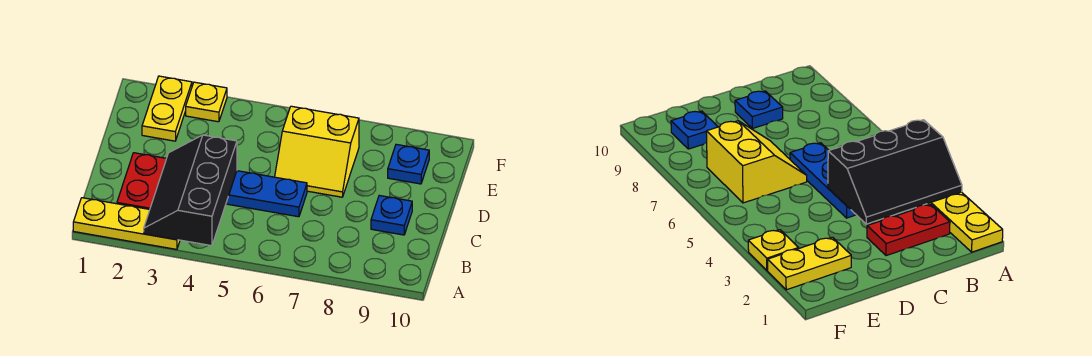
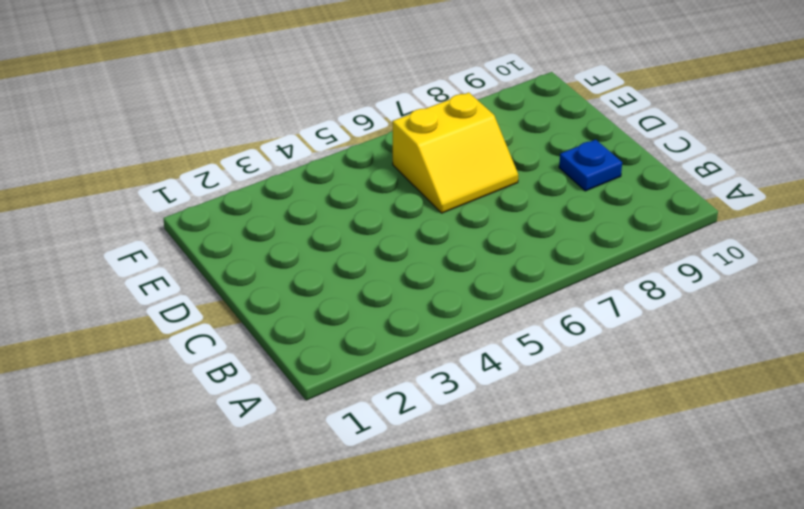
none -> yellow 1x3 plate [73,198,180,249]
none -> red 1x2 plate [117,153,166,209]

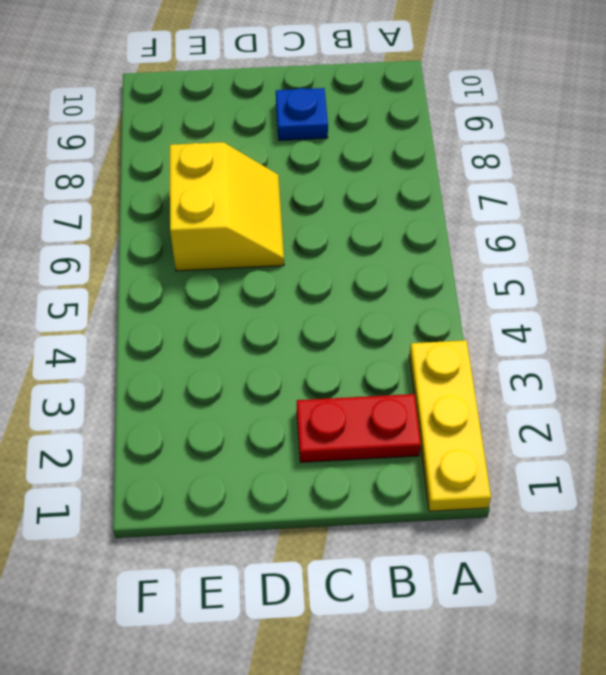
none -> blue 1x3 plate [226,171,307,217]
none -> yellow 1x2 plate [142,76,192,141]

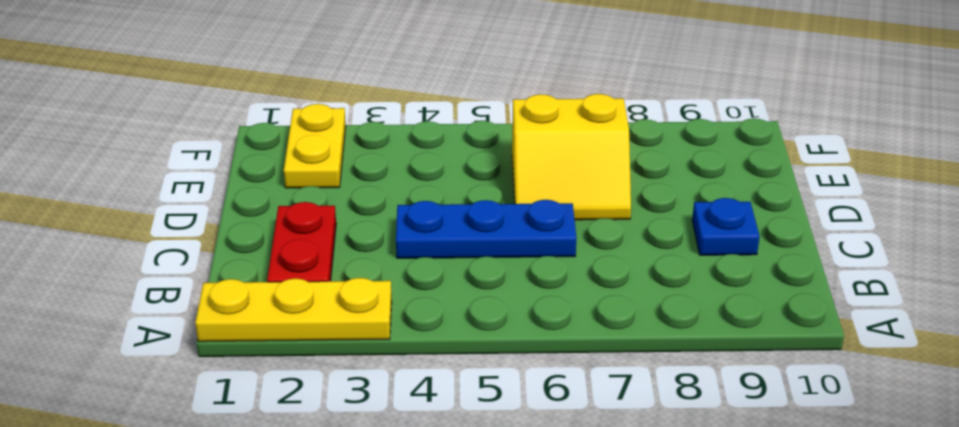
none -> blue 1x1 plate [388,144,429,184]
none -> yellow 1x1 plate [186,82,227,122]

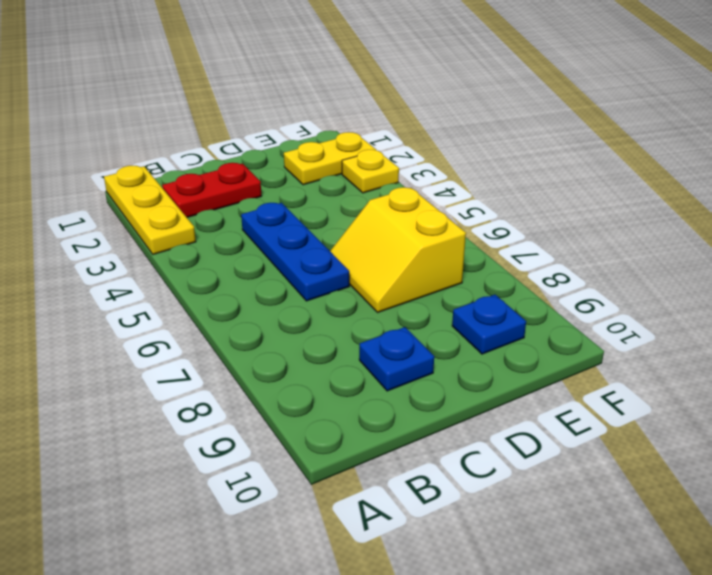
none -> black 2x3 slope [144,135,237,246]

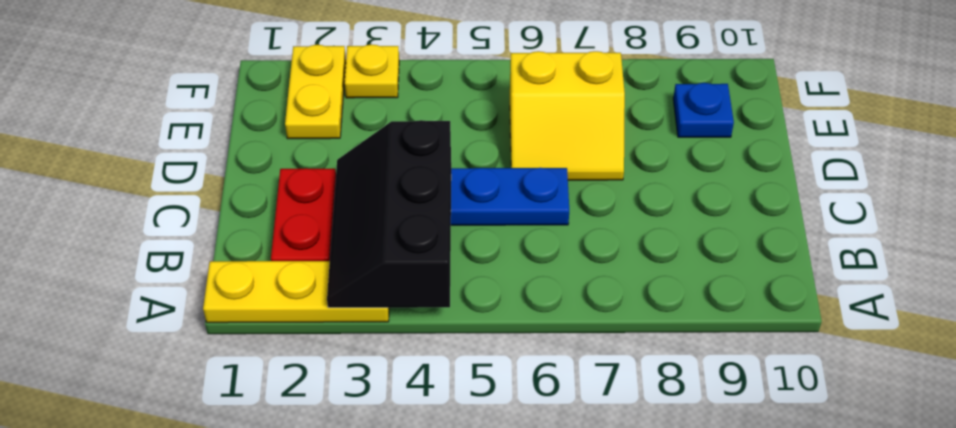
none -> blue 1x1 plate [371,195,412,235]

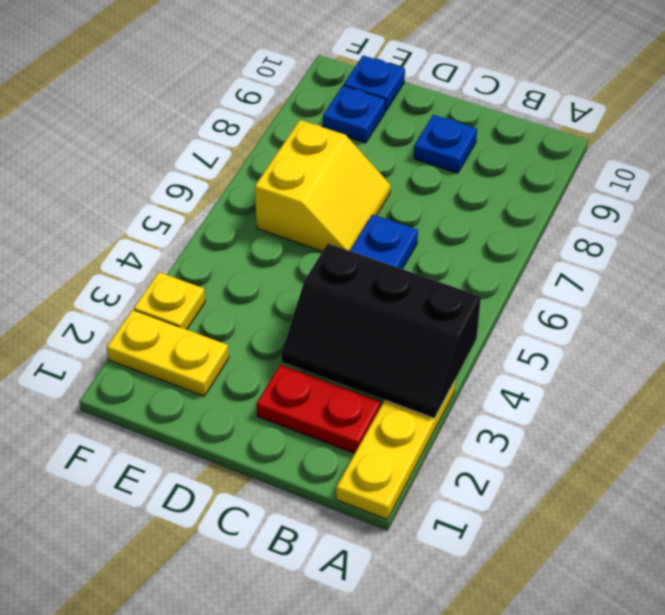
blue 1x1 plate [344,55,405,111] -> none

